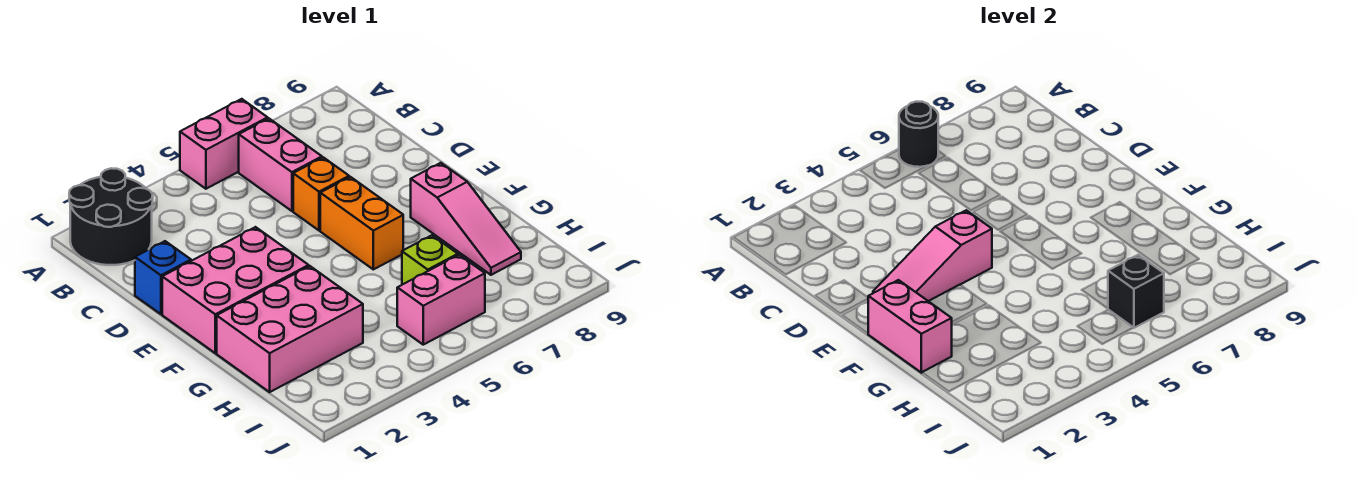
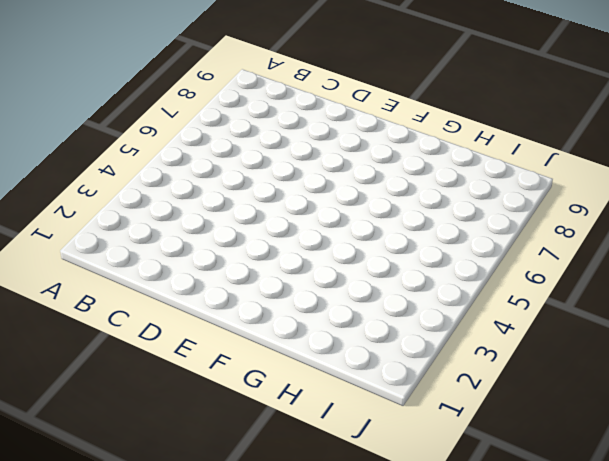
none -> black 2x2 round brick [69,168,153,265]
none -> pink 1x2 brick [180,99,268,189]
none -> pink 1x2 brick [239,118,322,211]

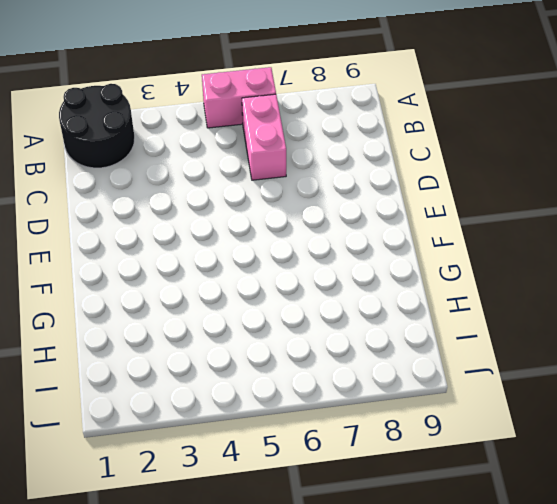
none -> blue 1x1 brick [135,241,191,314]
none -> orange 1x1 brick [293,157,349,230]
none -> pink 2x3 brick [162,227,309,353]

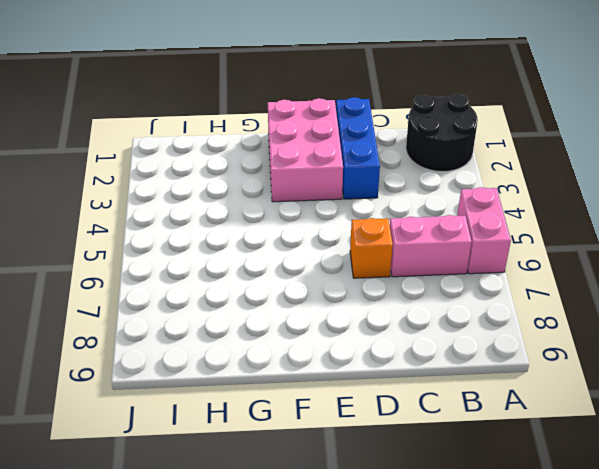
blue 1x3 brick [336,97,380,199] -> blue 1x1 brick [135,241,191,314]
none -> orange 1x2 brick [320,177,403,269]
none -> pink 1x3 slope [411,163,521,275]
none -> pink 2x3 brick [217,266,363,392]

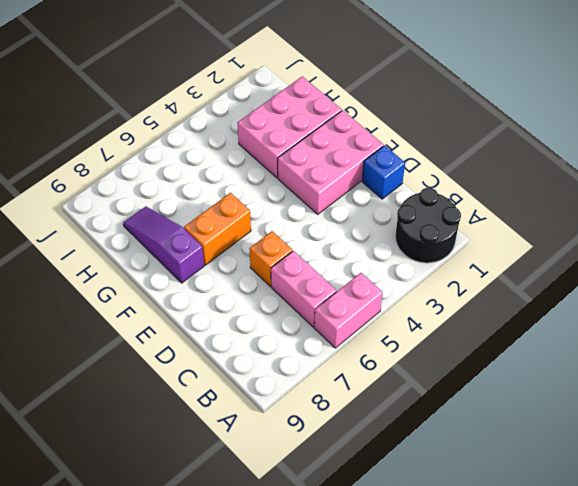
orange 1x2 brick [184,193,251,265] -> orange 1x2 brick turned to [320,177,403,269]
purple 1x3 slope [123,207,204,283] -> pink 1x3 slope [411,163,521,275]
none -> lime 1x1 brick [402,235,458,285]
none -> pink 1x2 brick [397,255,485,345]
none -> black 1x1 round brick [899,102,938,167]

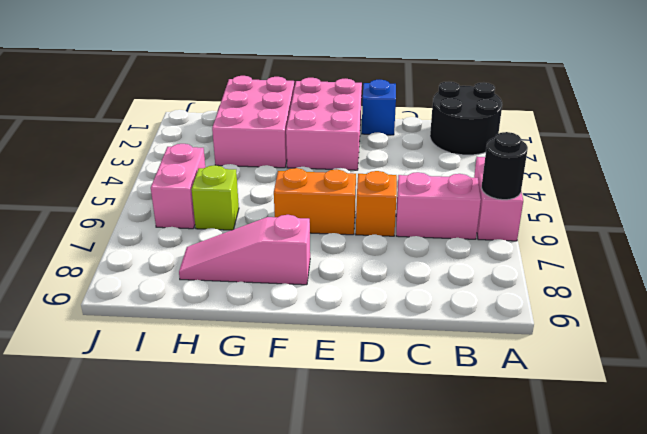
none -> pink 1x3 slope [873,210,992,301]
none -> pink 1x2 brick [868,280,952,373]
none -> black 1x1 brick [1108,255,1164,328]

